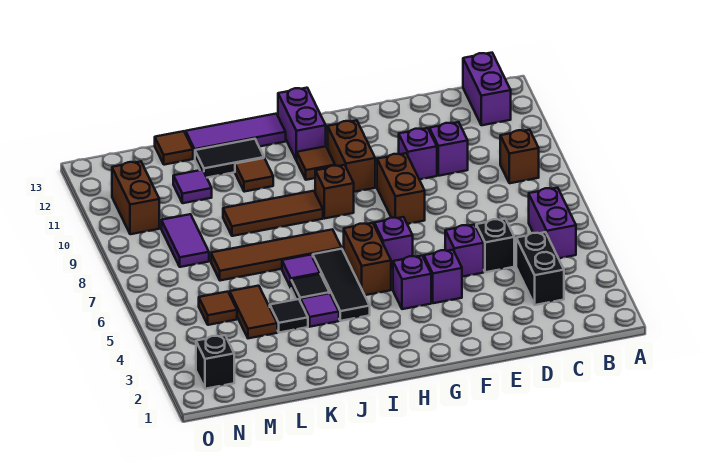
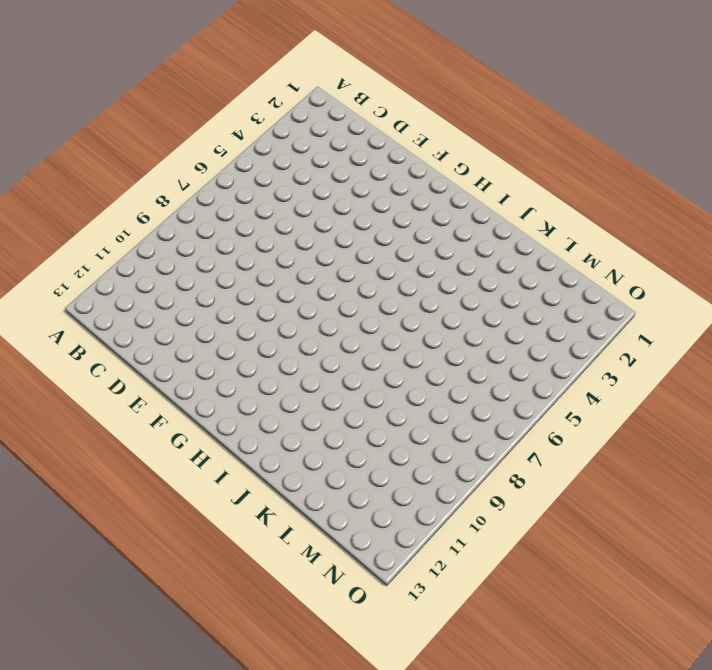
none -> purple 1x2 brick [529,188,576,258]
none -> brown 1x1 brick [500,130,539,183]
none -> purple 1x2 brick [463,53,511,125]
none -> black 1x2 brick [516,232,564,305]

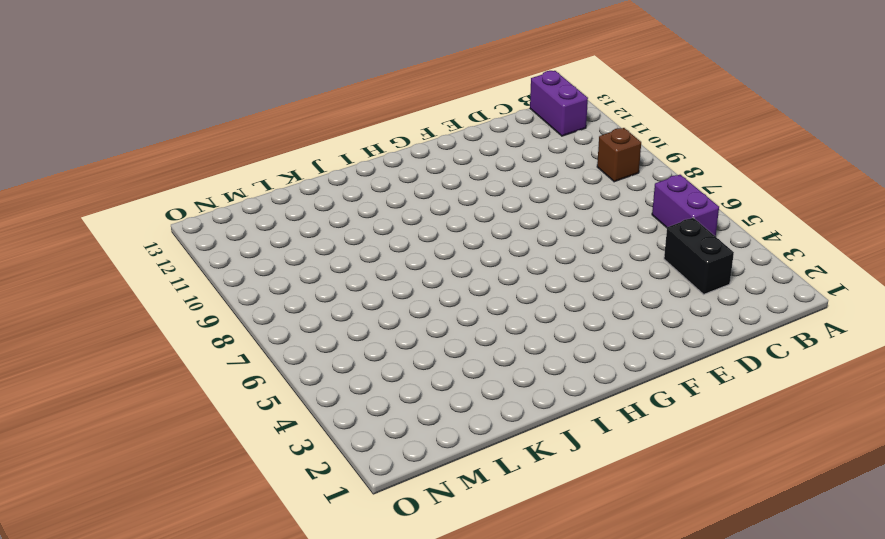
none -> black 1x1 brick [476,219,514,272]
none -> purple 1x1 brick [429,122,468,176]
none -> purple 1x1 brick [445,225,484,277]
none -> purple 1x1 brick [399,128,437,179]

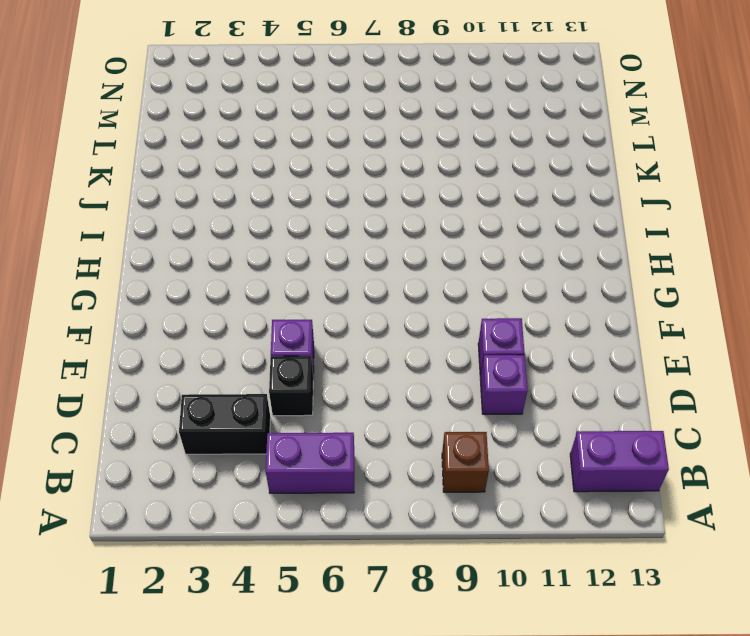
none -> purple 1x1 brick [424,250,462,303]
none -> brown 1x2 brick [377,153,425,224]
none -> purple 1x1 brick [393,256,431,309]
none -> purple 1x1 brick [374,217,413,269]

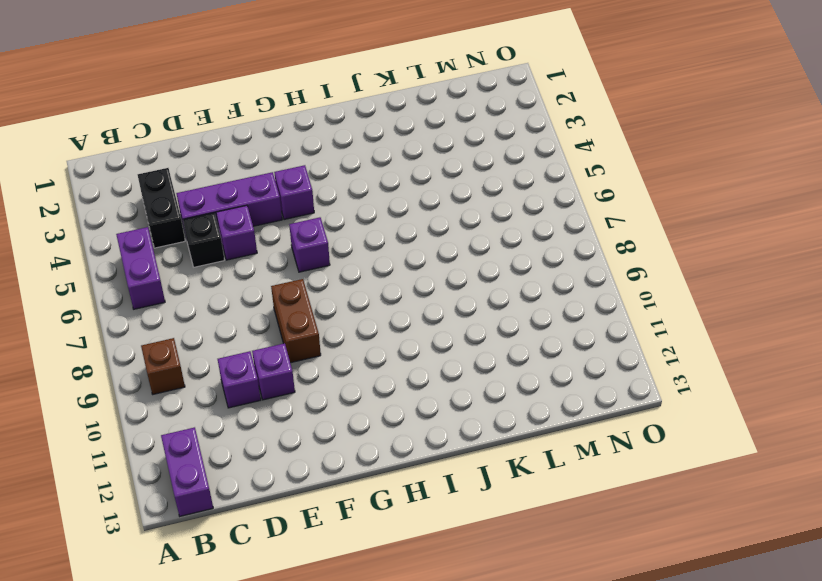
purple 1x3 brick [176,172,282,235] -> purple 1x1 brick [424,250,462,303]
none -> brown 1x2 brick [328,120,375,192]
none -> brown 1x2 brick [344,223,391,295]
none -> brown 1x1 brick [315,165,354,218]
none -> brown 1x1 tile [296,146,335,180]

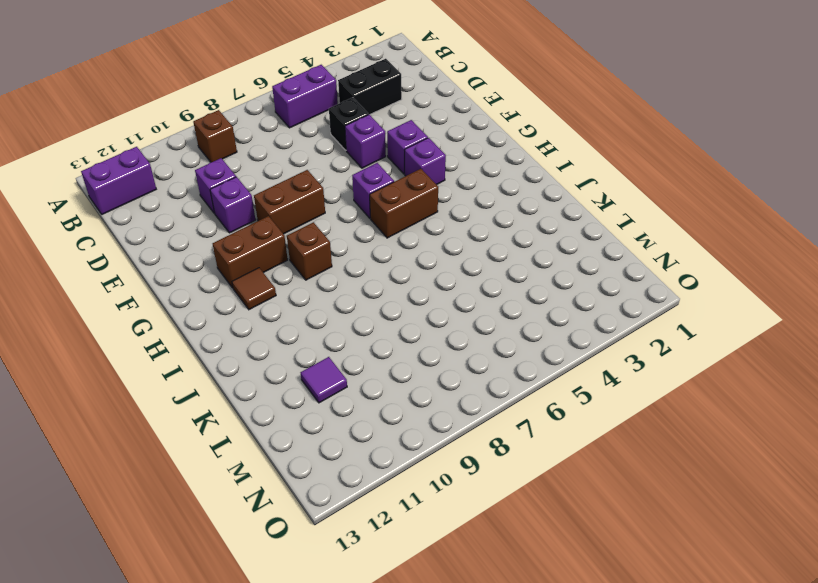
none -> purple 1x2 brick [278,88,326,160]
none -> black 1x3 tile [313,249,370,321]
none -> brown 1x4 tile [211,229,342,281]
none -> brown 1x3 tile [223,191,323,236]

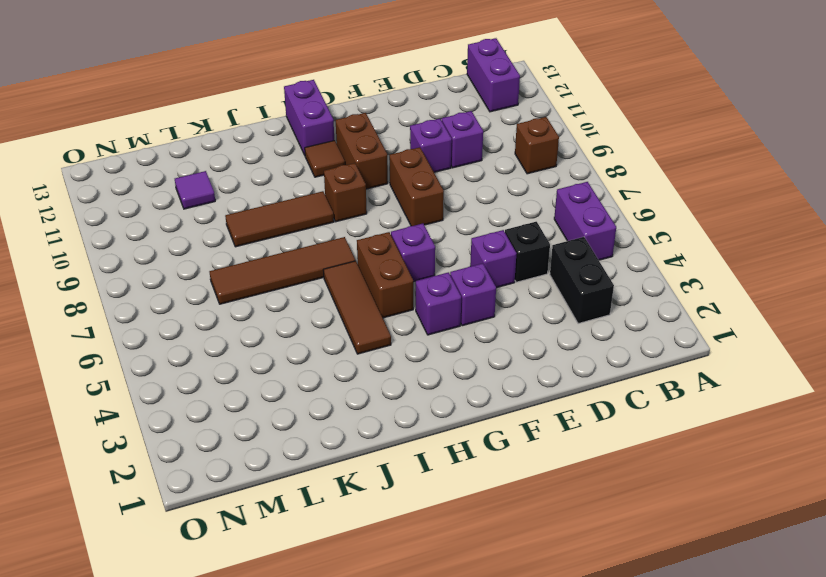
brown 1x3 tile [323,261,391,354] -> black 1x3 tile [313,249,370,321]
none -> purple 1x3 tile [186,114,286,159]
none -> purple 1x1 tile [301,293,339,327]
none -> black 1x1 tile [291,274,329,302]
none -> purple 1x1 tile [282,255,320,287]

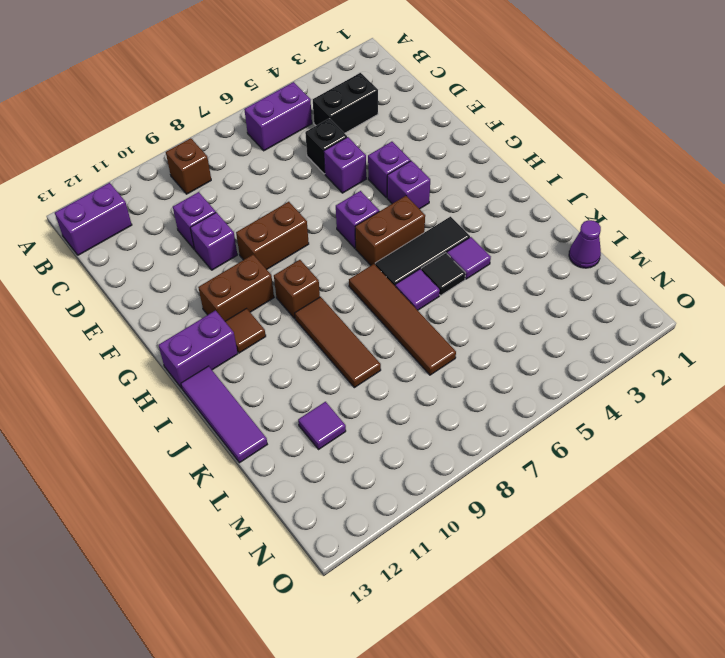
purple 1x1 cone [569,220,601,268] -> none
none -> brown 1x1 tile [235,158,273,192]
none -> black 1x2 tile [195,139,264,178]
none -> black 1x1 tile [270,299,308,333]
none -> brown 1x2 tile [230,286,277,338]

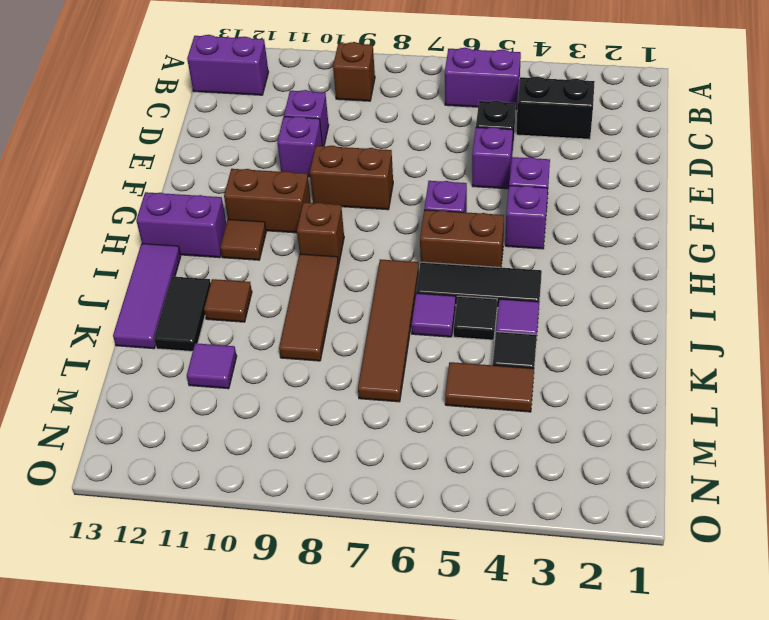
none -> brown 1x1 tile [155,131,193,165]
none -> brown 1x1 tile [199,292,237,325]
none -> purple 1x2 tile [161,214,209,267]
none -> black 1x1 brick [196,335,234,389]

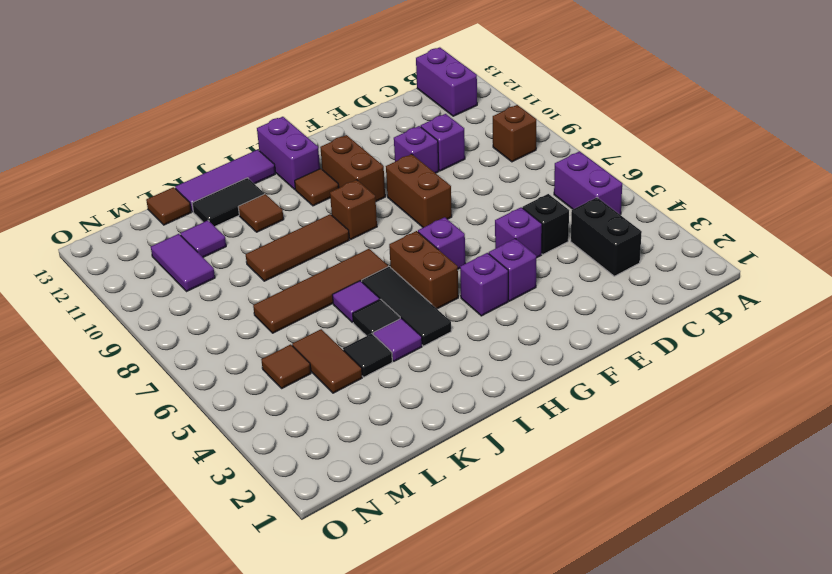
purple 1x2 tile [151,234,215,292] -> purple 1x2 tile moved to [161,214,209,267]
none -> black 1x1 brick [196,335,234,389]
none -> brown 1x2 brick [112,161,159,234]

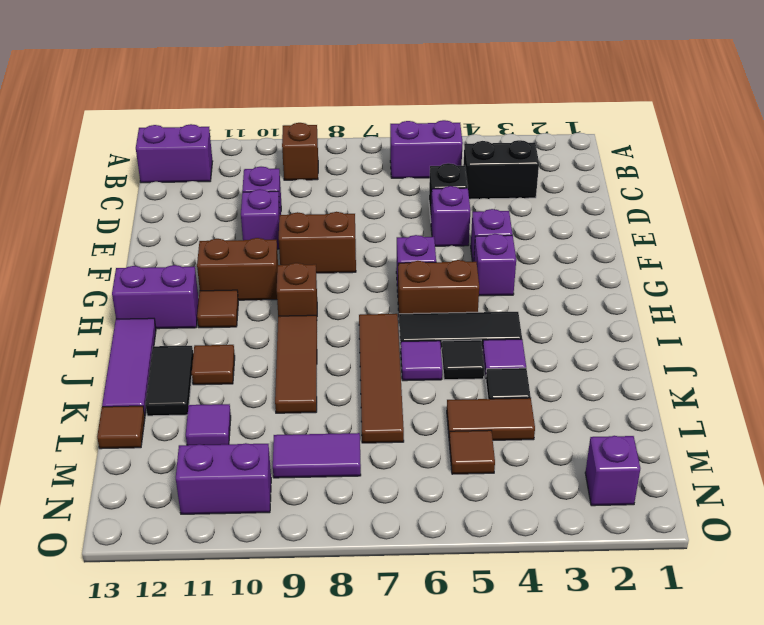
purple 1x1 brick [585,436,640,506] -> black 1x1 brick [196,335,234,389]
purple 1x2 brick [176,443,271,514] -> brown 1x2 brick [112,161,159,234]

